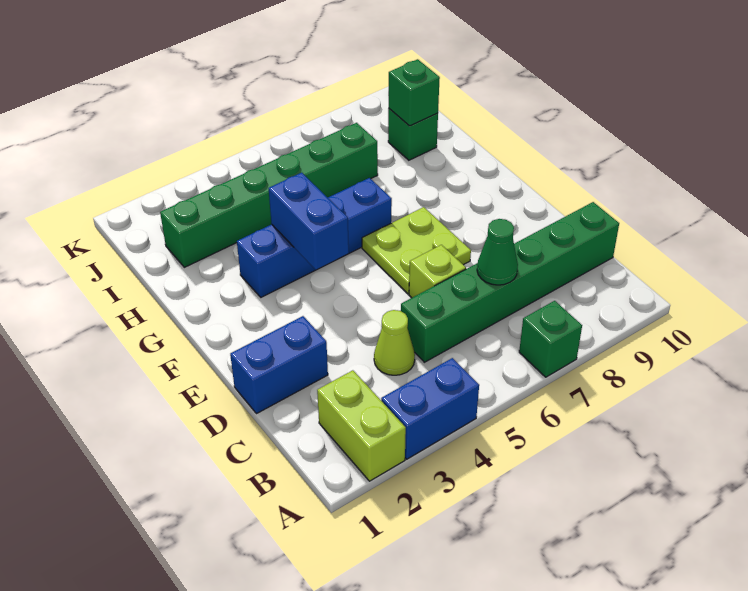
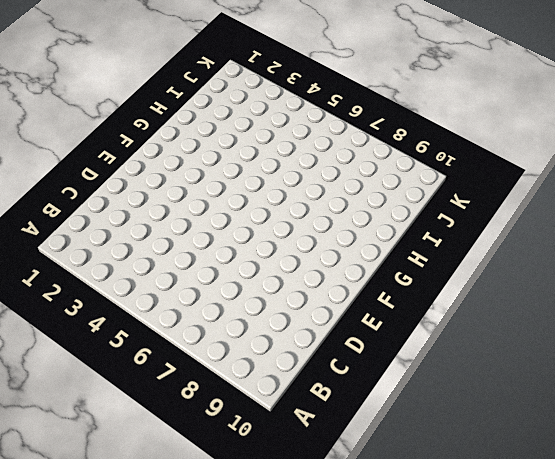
none -> lime 1x2 brick [317,370,406,481]
none -> blue 1x2 brick [381,358,479,459]
none -> green 1x1 brick [519,301,582,377]

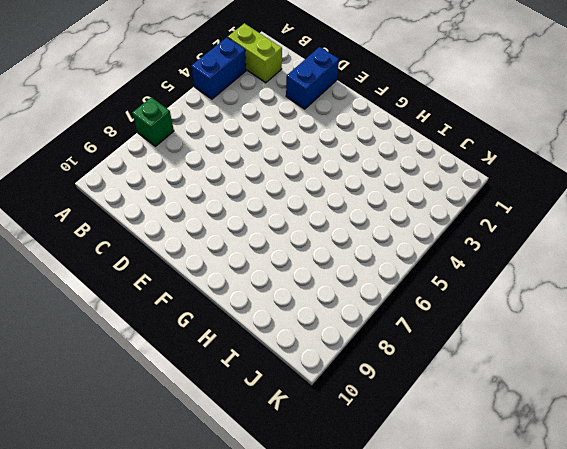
none -> lime 1x1 cone [374,310,415,375]
none -> green 1x6 brick [401,202,619,362]
none -> lime 1x1 brick [409,245,466,298]

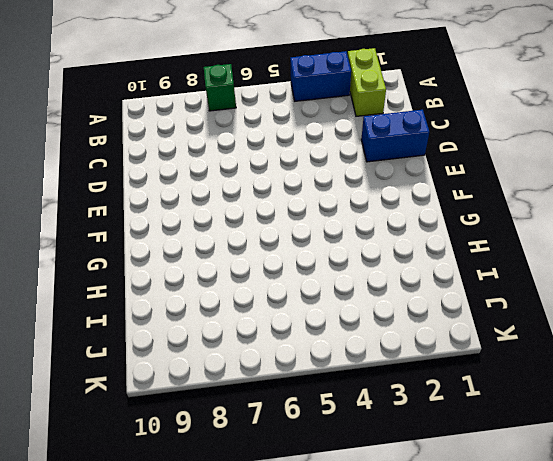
none -> lime 1x1 cone [374,310,415,375]
none -> green 1x6 brick [401,202,619,362]
none -> lime 1x1 brick [409,245,466,298]

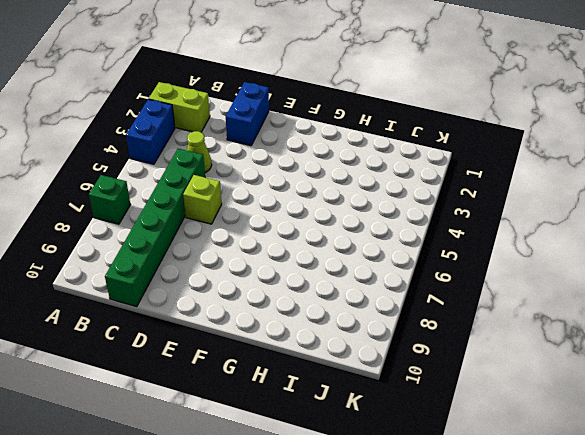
none -> lime 2x2 plate [362,207,471,294]
none -> blue 1x4 brick [237,178,392,297]
none -> green 1x6 brick [160,123,378,267]

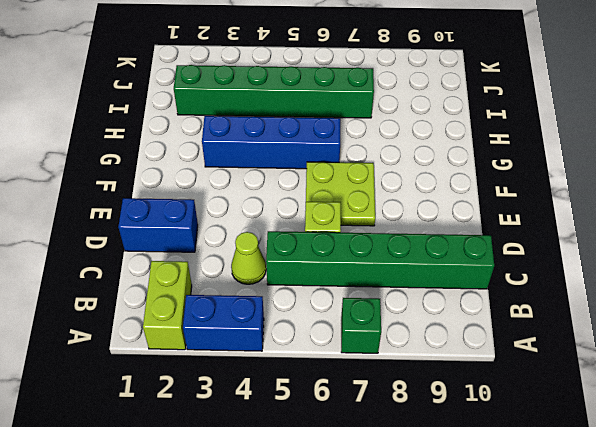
none -> green 1x1 brick [388,108,438,160]
none -> green 1x1 cone [477,219,518,285]
none -> blue 1x2 brick [269,173,349,270]

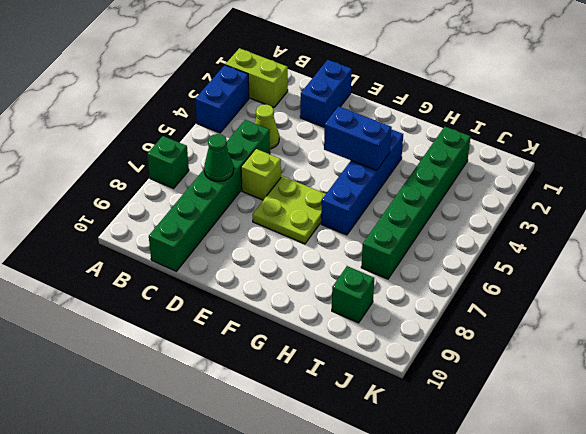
none -> green 1x1 brick [388,59,440,126]

